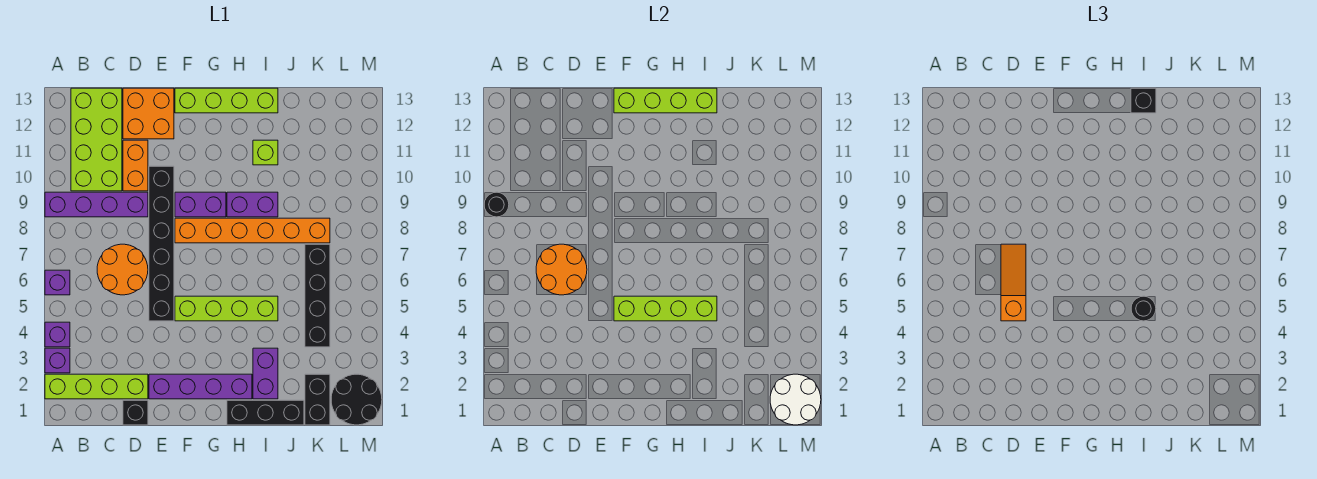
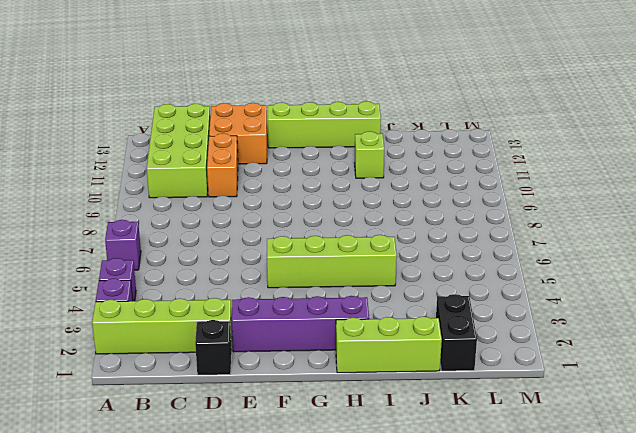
lime 1x3 brick [336,316,442,373] -> black 1x3 brick [227,400,304,425]
none -> purple 1x4 brick [45,192,148,217]
none -> orange 2x2 round brick [97,244,148,295]
none -> black 1x6 brick [149,166,174,321]
none -> orange 1x6 brick [175,218,330,243]

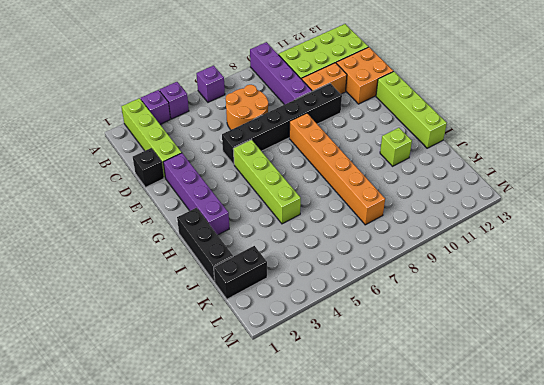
none -> purple 1x2 brick [175,192,226,217]
none -> purple 1x2 brick [227,192,278,217]
none -> purple 1x2 brick [253,348,278,399]
none -> black 1x4 brick [305,244,330,347]

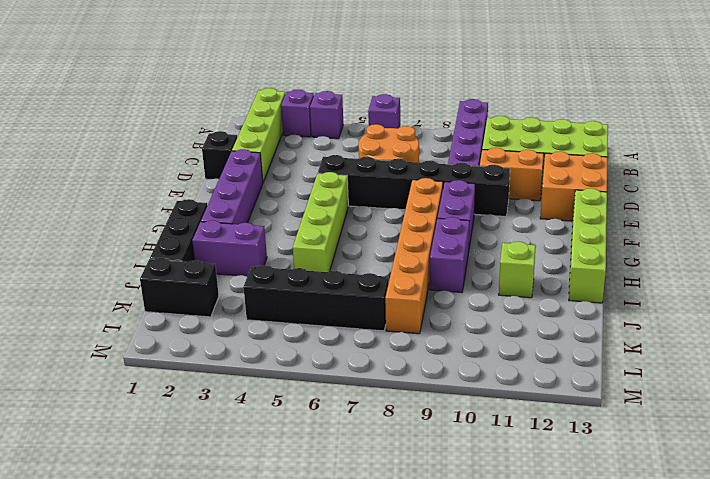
none -> black 2x2 round brick [331,374,382,425]
none -> black 1x1 round brick [484,192,509,217]
none -> orange 2x2 round brick [536,244,587,295]
none -> lime 1x4 brick [614,296,717,321]

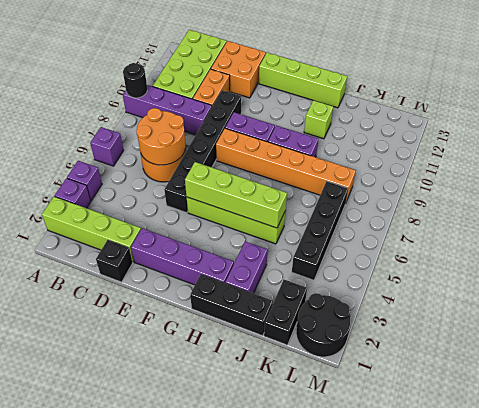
none -> lime 1x4 brick [614,88,717,113]
none -> white 2x2 round brick [770,374,821,425]
none -> orange 1x3 slope [1001,244,1026,321]
none -> black 1x1 round brick [1131,296,1156,321]

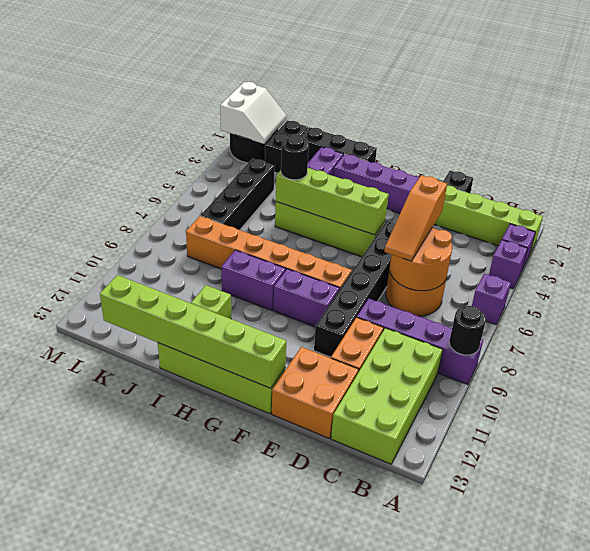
lime 1x6 brick [100,275,286,388] -> lime 1x4 brick [614,88,717,113]
white 2x2 slope [220,82,287,144] -> white 2x2 round brick [770,374,821,425]
none -> black 1x1 brick [1131,88,1156,113]

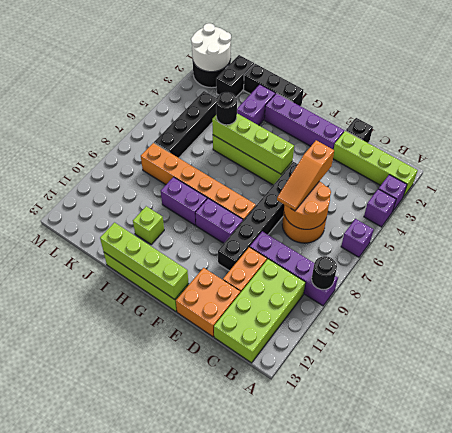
none -> black 1x1 brick [1131,88,1156,113]

